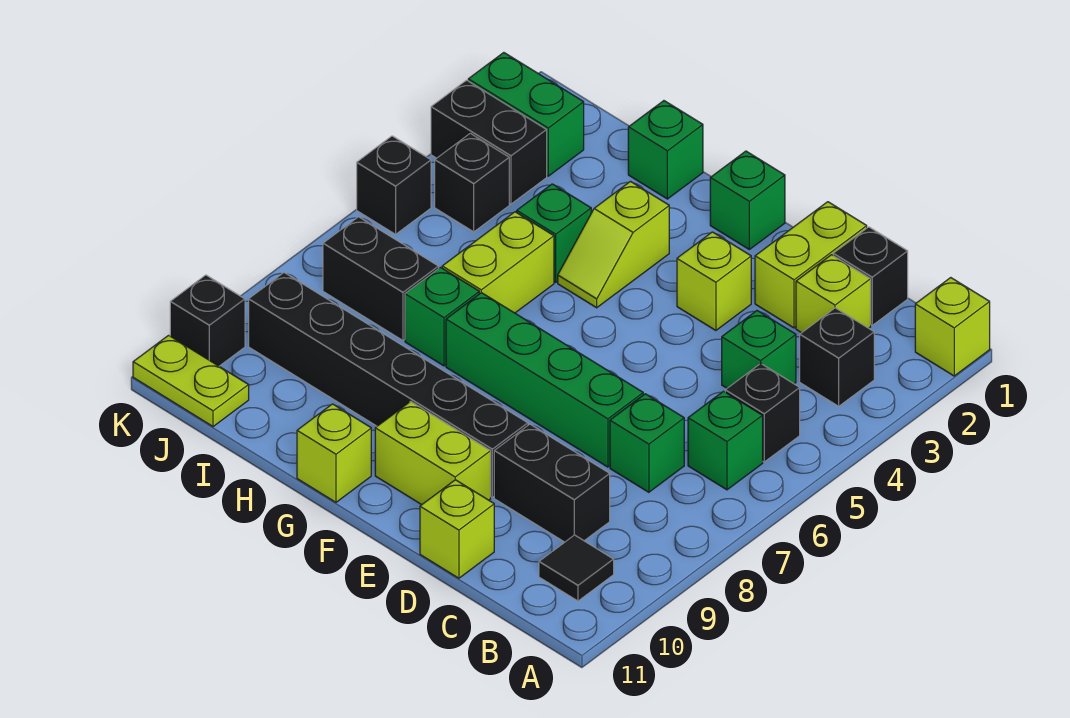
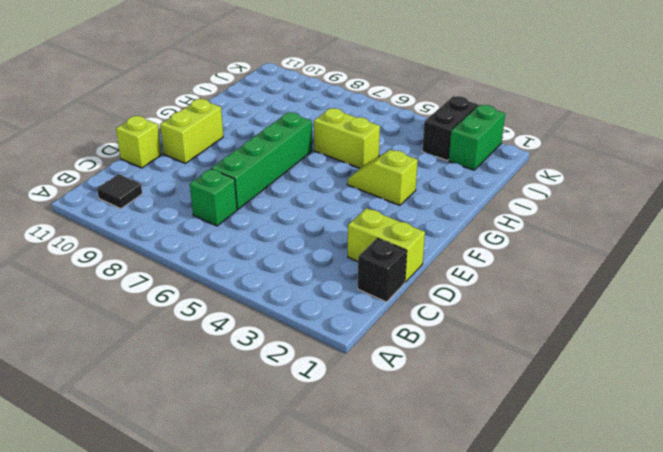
none -> lime 1x1 brick [915,278,990,376]
none -> black 1x1 brick [800,308,874,406]
none -> black 1x1 brick [725,364,800,462]
none -> green 1x1 brick [688,391,763,490]

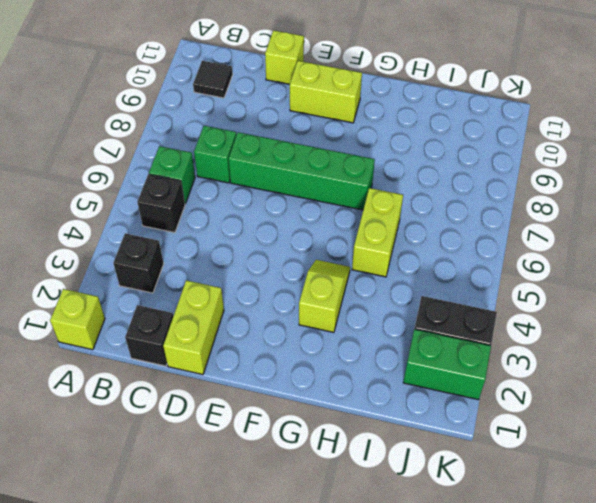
none -> lime 1x1 brick [796,255,871,333]
none -> green 1x1 brick [722,311,796,388]
none -> black 1x2 brick [494,424,610,542]
none -> lime 1x1 brick [677,232,751,330]

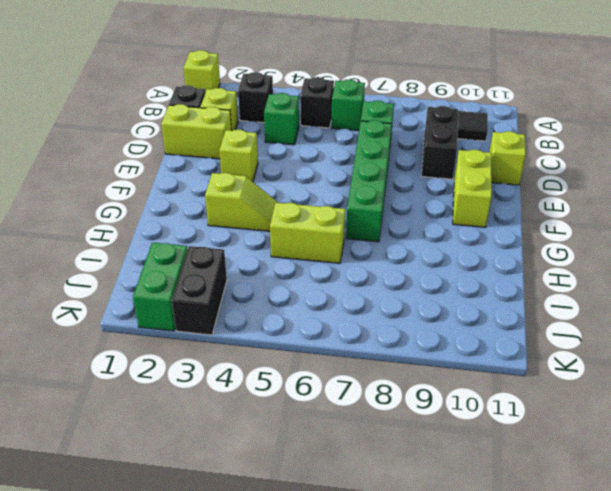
none -> black 1x6 brick [249,273,528,497]
none -> green 1x1 brick [710,151,785,249]
none -> lime 1x1 brick [297,404,371,502]
none -> green 1x1 brick [628,101,703,199]

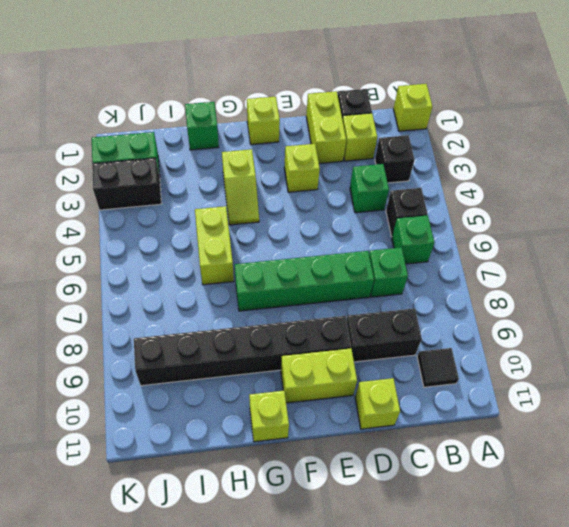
lime 1x1 brick [247,97,280,145] -> green 1x1 brick [710,151,785,249]
none -> green 1x1 brick [517,184,591,282]
none -> green 1x1 brick [405,267,479,366]
none -> black 1x2 brick [323,217,439,340]
none -> black 1x1 brick [435,133,509,232]

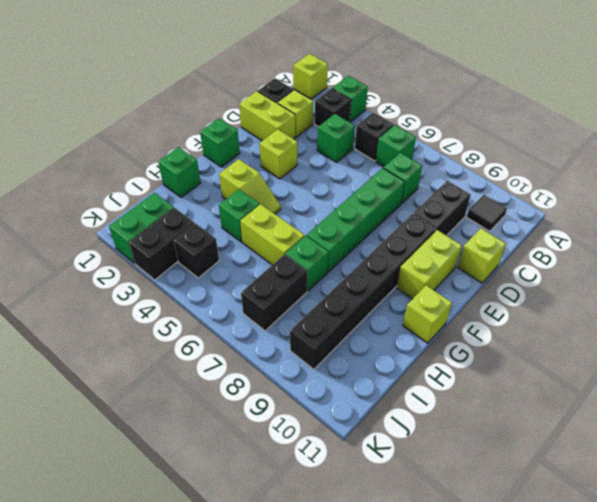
green 1x1 brick [332,76,368,122] -> none
none -> lime 1x2 plate [133,335,249,427]
none -> black 1x1 brick [357,136,431,234]
none -> black 1x1 brick [170,275,245,366]

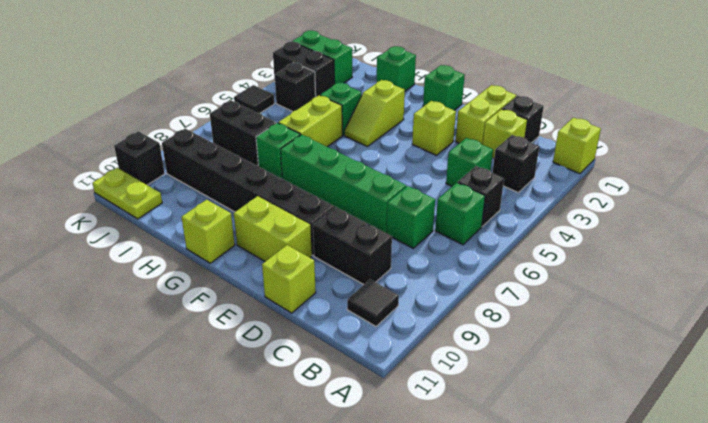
black 1x1 tile [234,85,274,113] -> black 1x1 brick [357,136,431,234]

